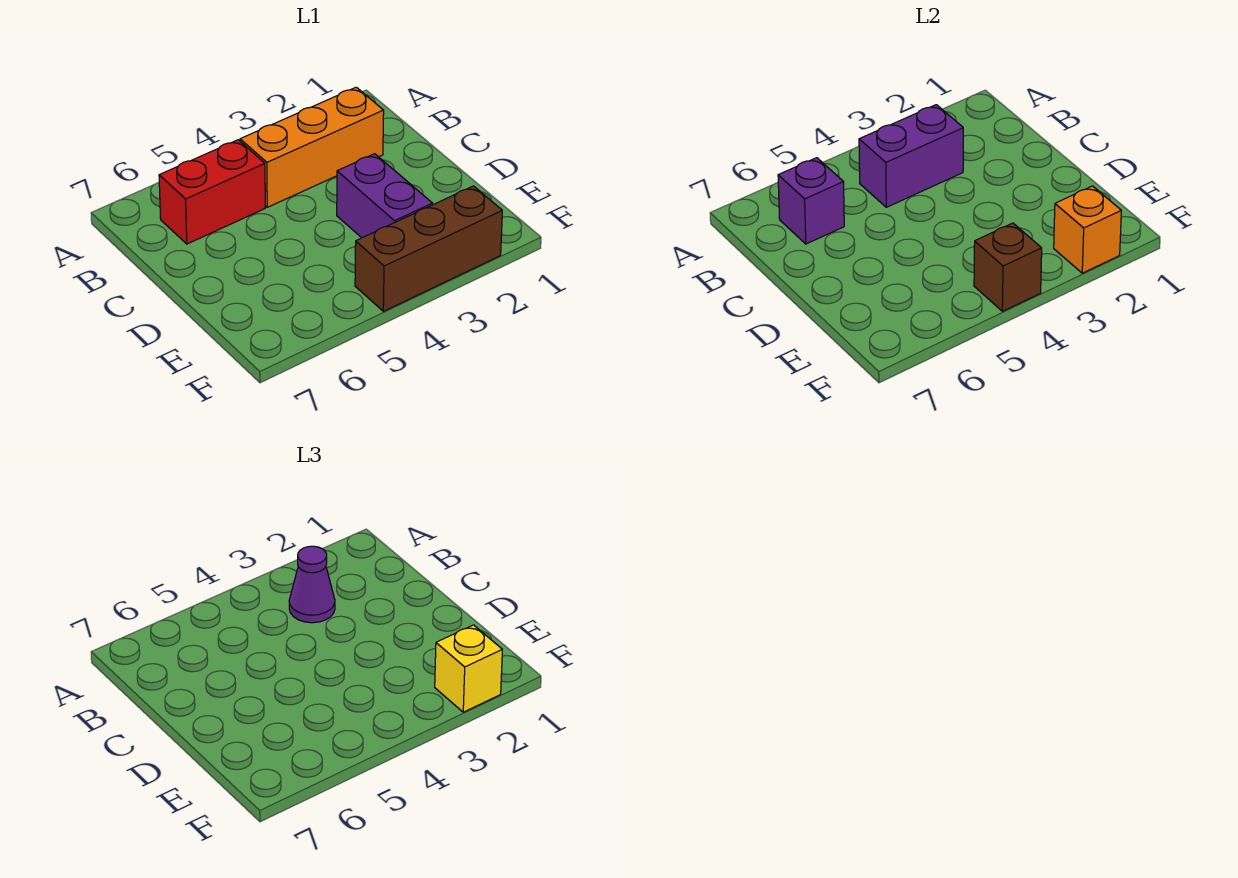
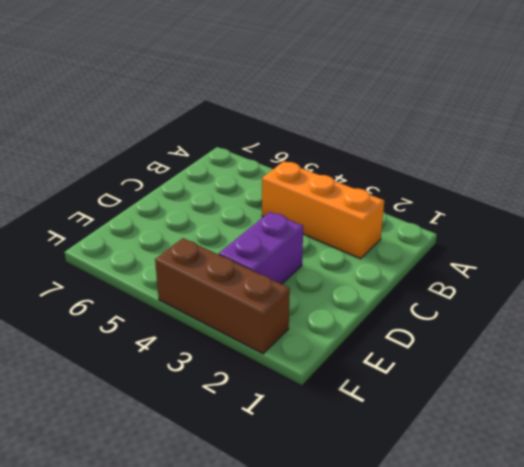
none -> red 1x2 brick [159,140,265,244]
none -> purple 1x2 brick [859,105,963,207]

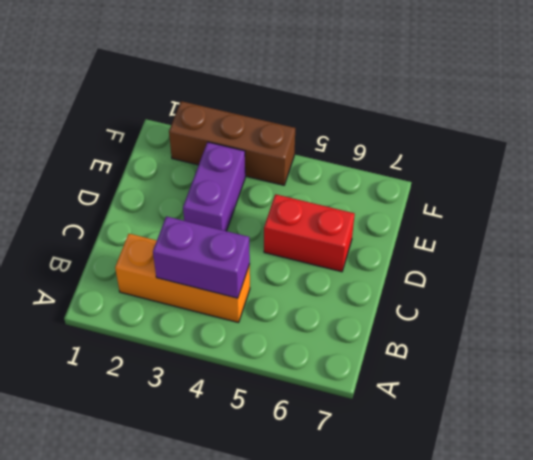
red 1x2 brick [264,194,355,272] -> red 1x2 brick moved to [159,140,265,244]
none -> purple 1x1 brick [778,158,844,244]
none -> orange 1x1 brick [1054,186,1121,273]

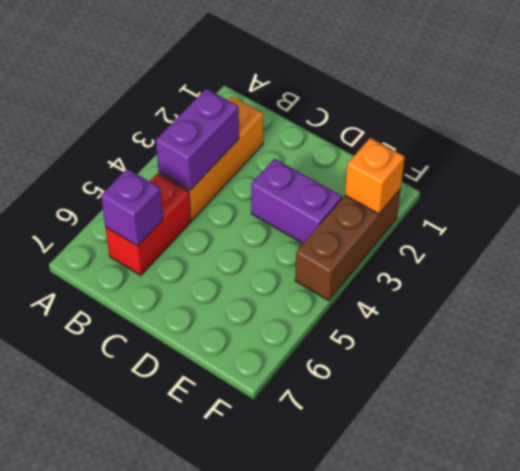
none -> brown 1x1 brick [974,223,1042,311]
none -> purple 1x1 cone [289,546,335,623]

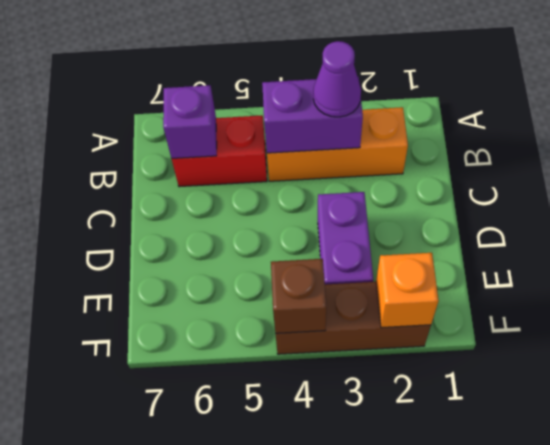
none -> yellow 1x1 brick [435,625,502,712]

